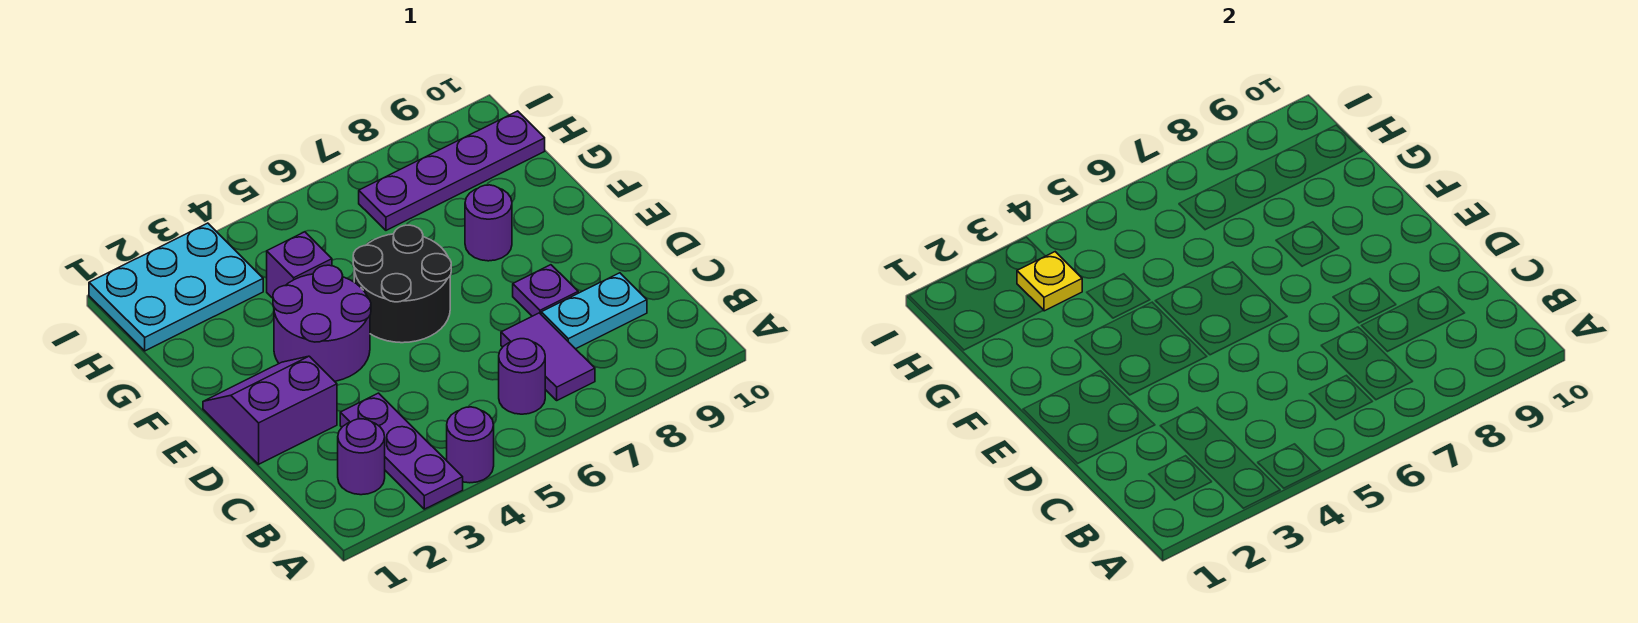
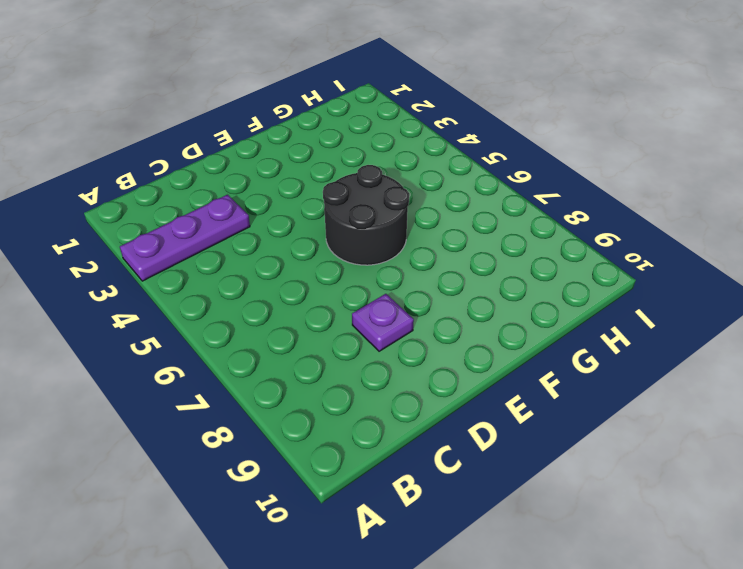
none -> purple 1x1 round brick [447,407,494,483]
none -> purple 1x1 round brick [338,419,385,495]
none -> purple 1x1 round brick [499,339,545,414]

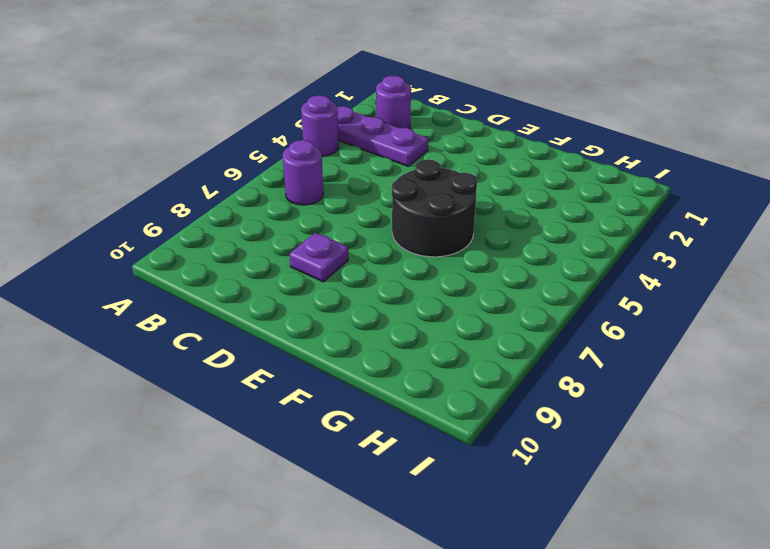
none -> purple 1x2 tile [501,313,595,400]
none -> cyan 1x2 plate [541,273,647,349]
none -> purple 2x2 slope [203,356,337,464]

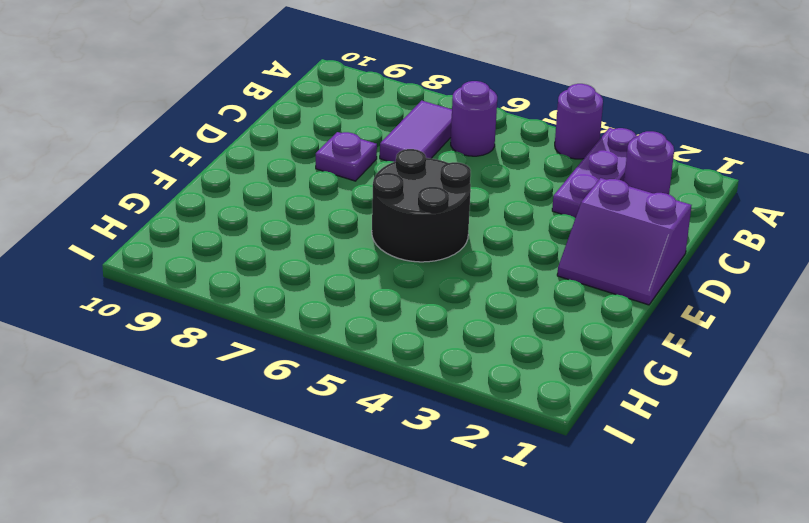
none -> cyan 1x2 plate [541,273,647,349]
none -> purple 2x2 round brick [273,265,371,381]
none -> purple 1x1 round brick [465,185,512,261]

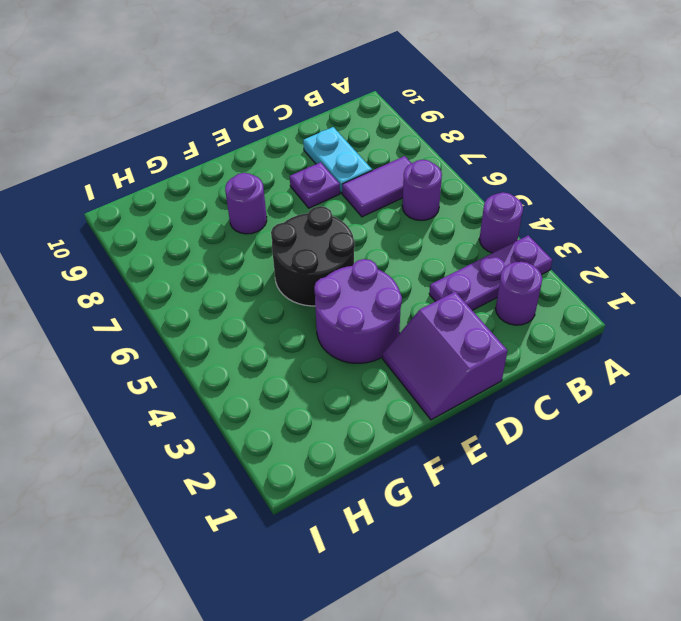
none -> purple 1x1 brick [267,232,332,298]
none -> cyan 2x3 plate [89,223,263,351]
none -> purple 1x4 plate [359,111,545,230]

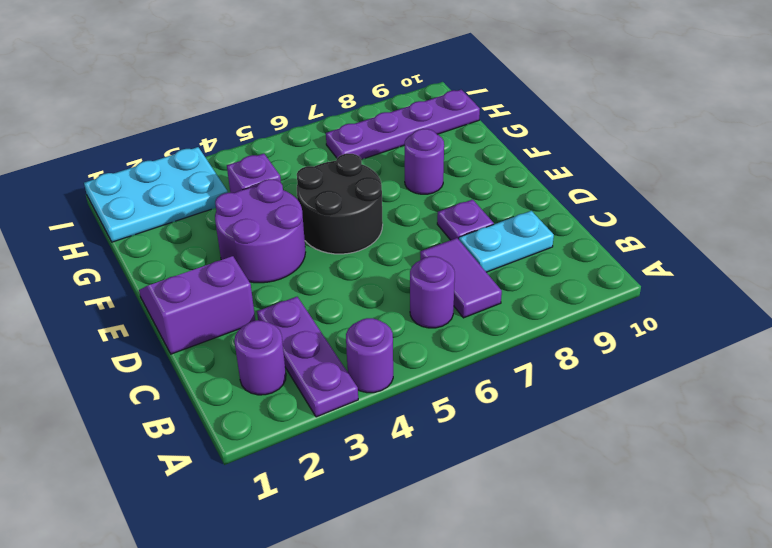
none -> yellow 1x1 plate [1017,252,1082,311]

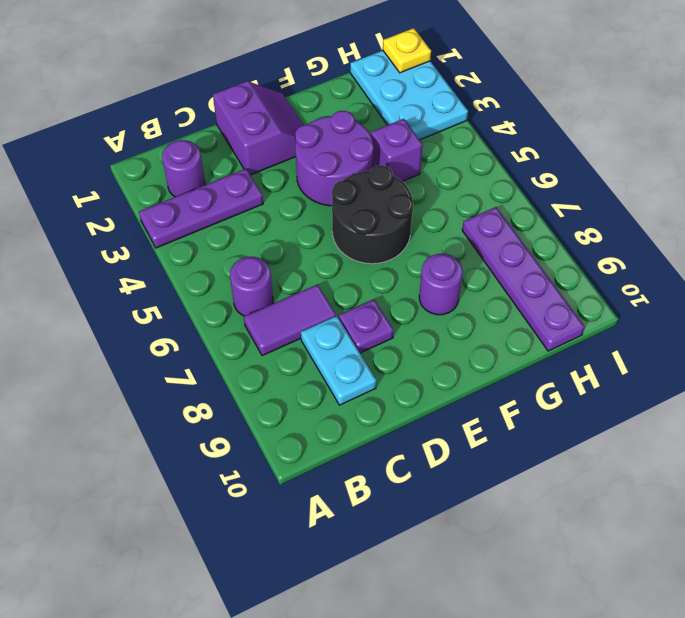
yellow 1x1 plate [383,28,431,73] -> yellow 1x1 plate moved to [1017,252,1082,311]
none -> purple 1x1 round brick [447,407,494,483]

